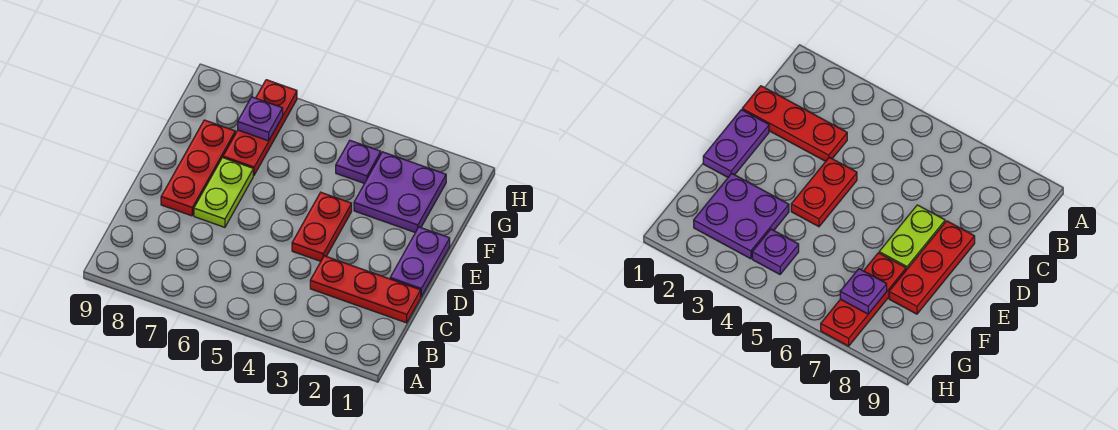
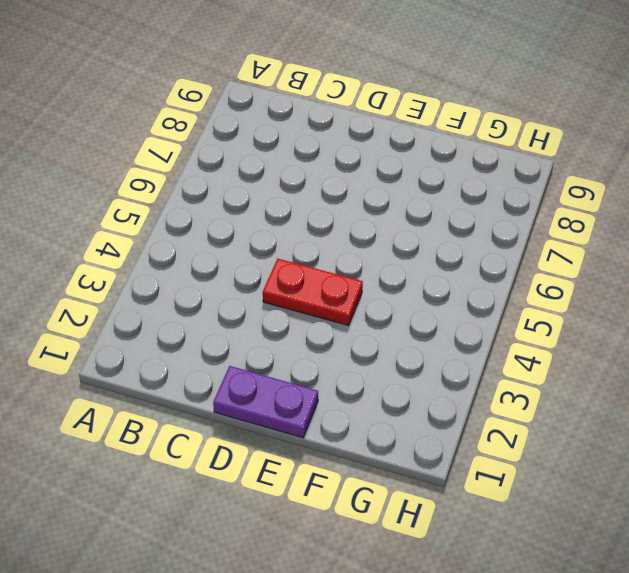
none -> red 1x3 plate [310,256,421,323]
none -> lime 1x2 plate [194,158,253,227]

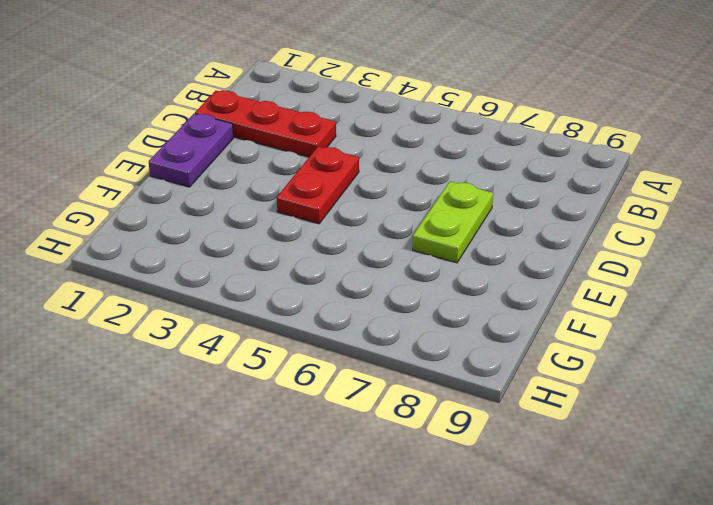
none -> red 1x3 plate [161,120,235,216]
none -> purple 2x2 plate [354,152,446,232]

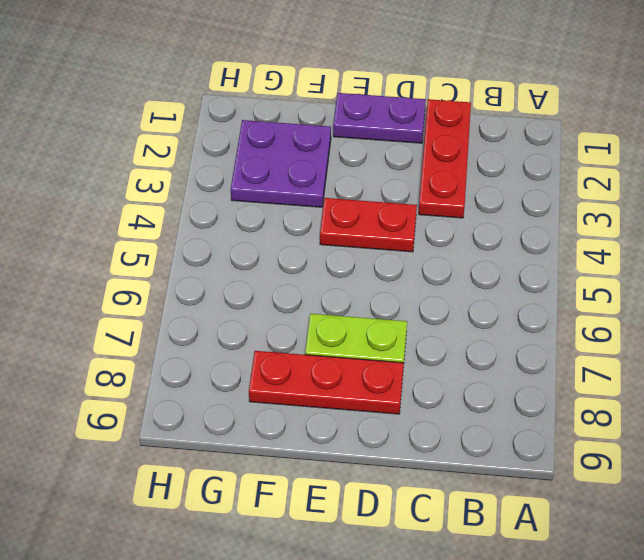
none -> red 1x3 plate [223,80,297,175]
none -> purple 1x1 plate [336,141,381,183]

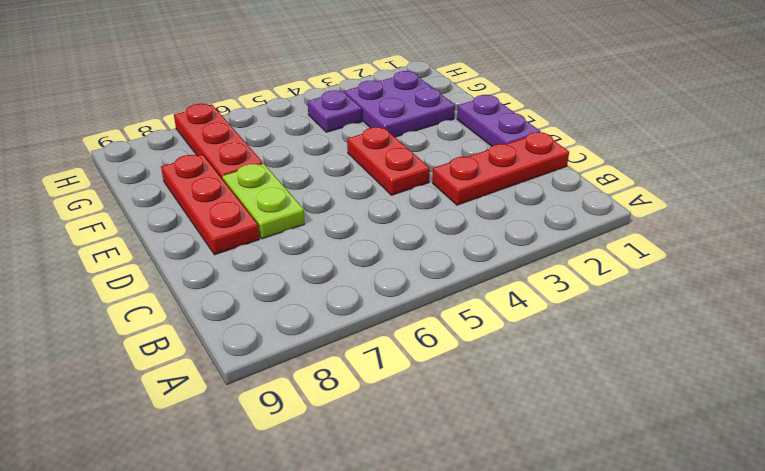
none -> purple 1x1 plate [238,97,283,141]

